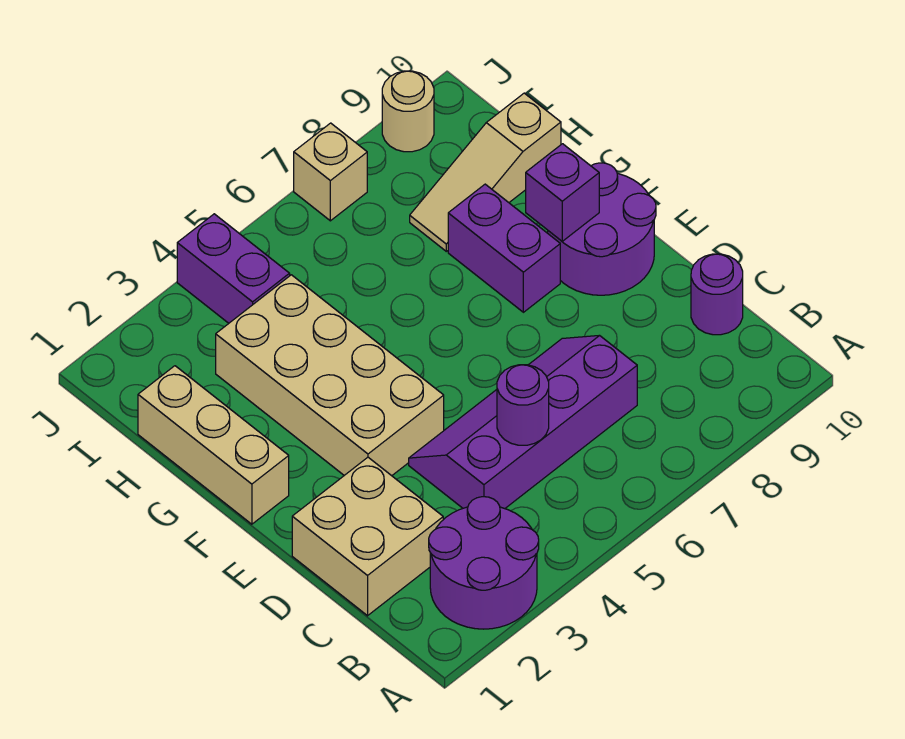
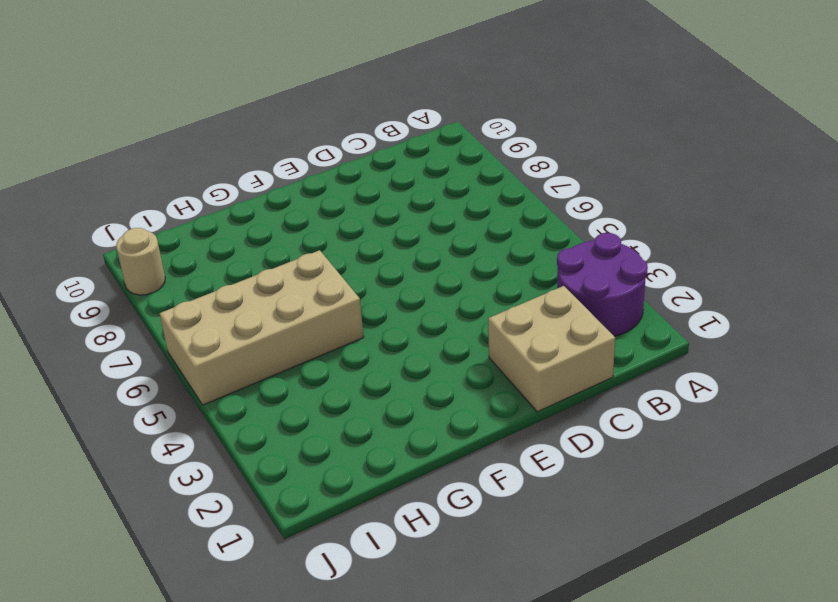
tan 2x4 brick [160,250,364,405] -> tan 2x4 brick moved to [216,275,444,476]
none -> purple 2x4 slope [409,336,637,509]
none -> purple 1x1 round brick [691,254,743,335]
none -> purple 2x2 round brick [548,163,656,295]

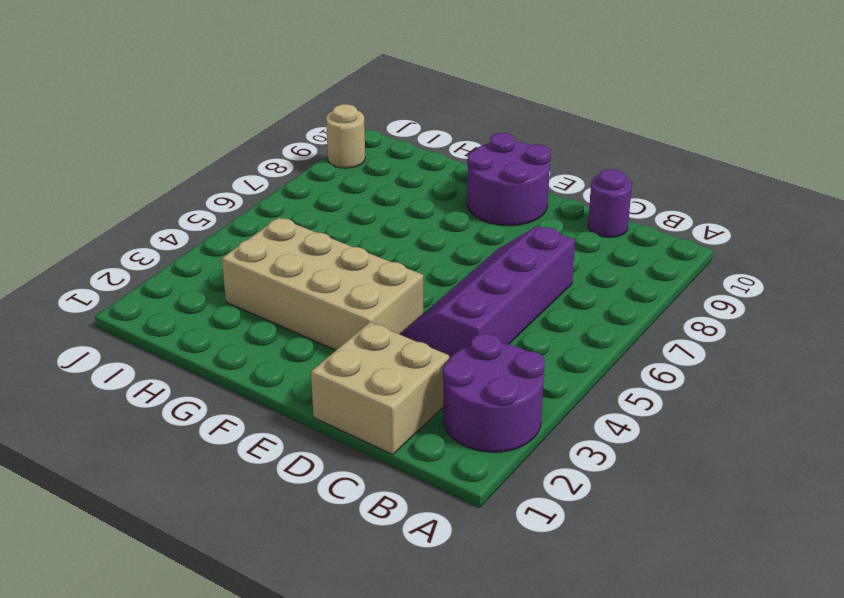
none -> tan 1x3 brick [138,366,289,524]
none -> purple 1x2 brick [448,184,560,312]
none -> tan 1x3 slope [410,93,561,251]

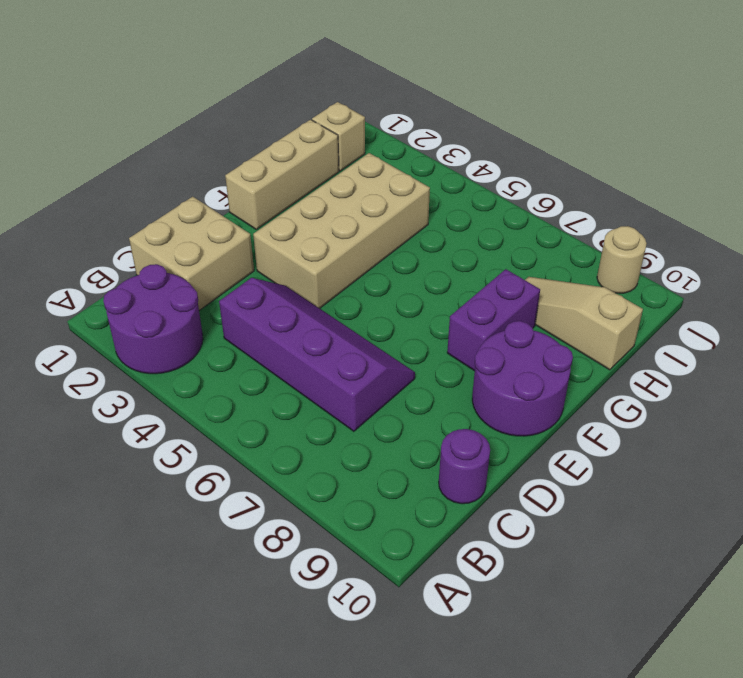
tan 1x1 brick [312,102,365,171] -> tan 1x1 brick moved to [294,123,367,221]
none -> purple 1x2 brick [177,214,290,323]
none -> purple 1x1 round brick [497,365,549,445]
none -> purple 1x1 brick [526,144,599,241]

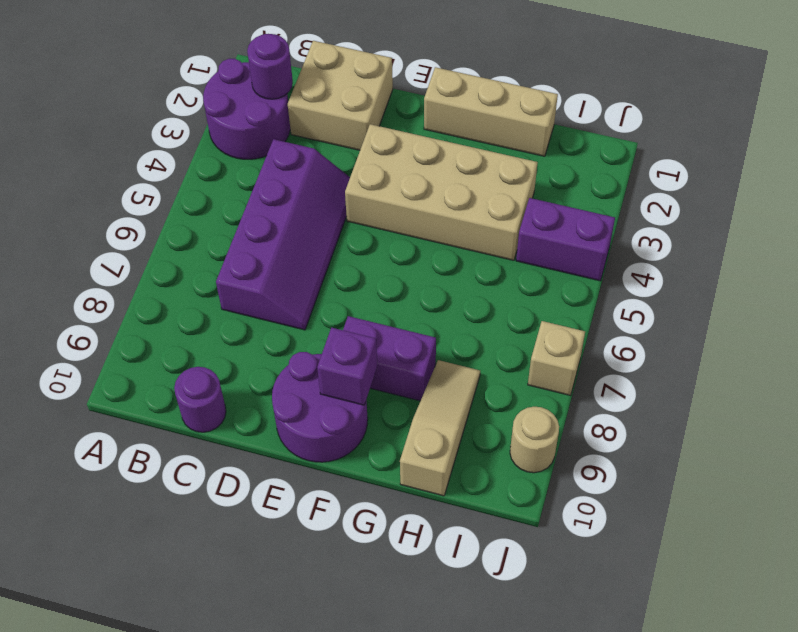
purple 1x1 round brick [247,34,293,99] -> purple 1x1 round brick moved to [497,365,549,445]

